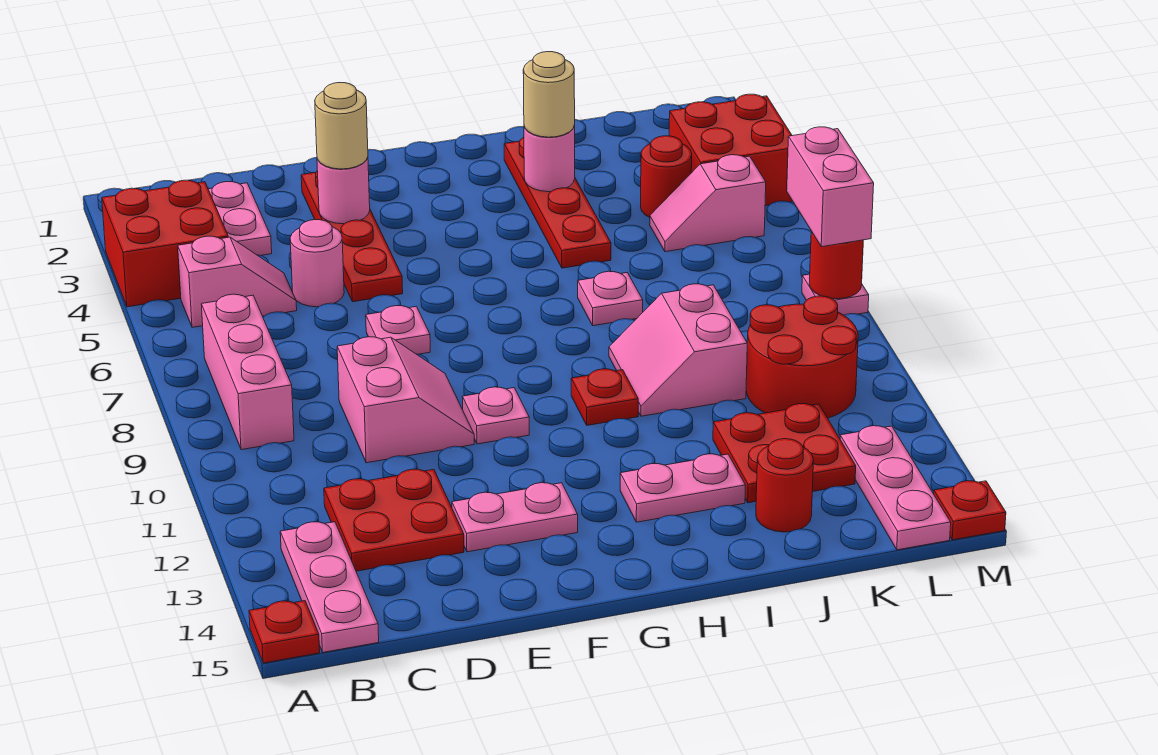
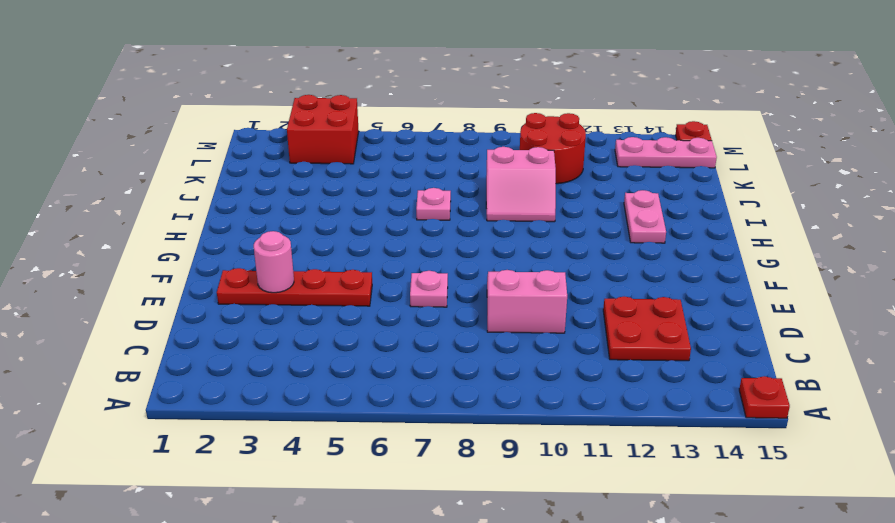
none -> red 2x2 brick [102,180,228,307]
none -> pink 1x2 slope [178,236,297,327]
none -> pink 1x3 brick [201,294,294,450]
none -> pink 1x3 plate [280,522,379,652]

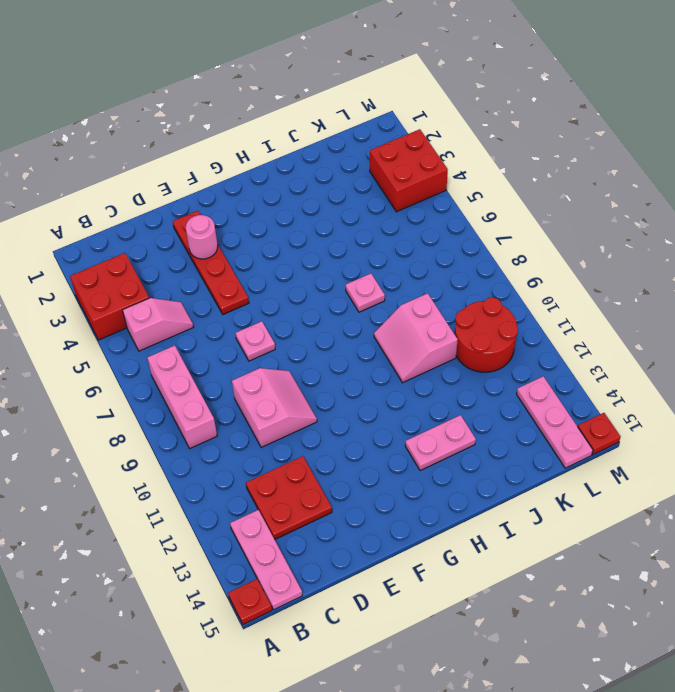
none -> pink 1x2 plate [208,182,272,256]
none -> pink 1x1 round brick [290,220,344,307]
none -> pink 1x2 plate [452,483,578,552]
none -> pink 1x1 plate [462,387,529,444]

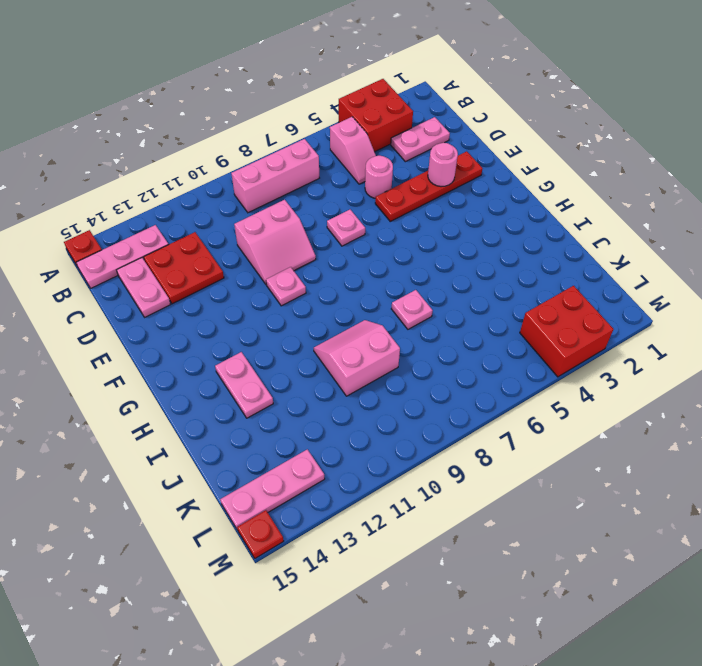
pink 1x2 plate [117,258,171,317] -> pink 1x2 plate moved to [452,483,578,552]
none -> red 1x1 plate [571,369,638,425]
none -> red 1x4 plate [504,137,611,268]
none -> red 2x2 plate [713,404,856,503]
none -> red 1x1 round brick [756,439,814,532]

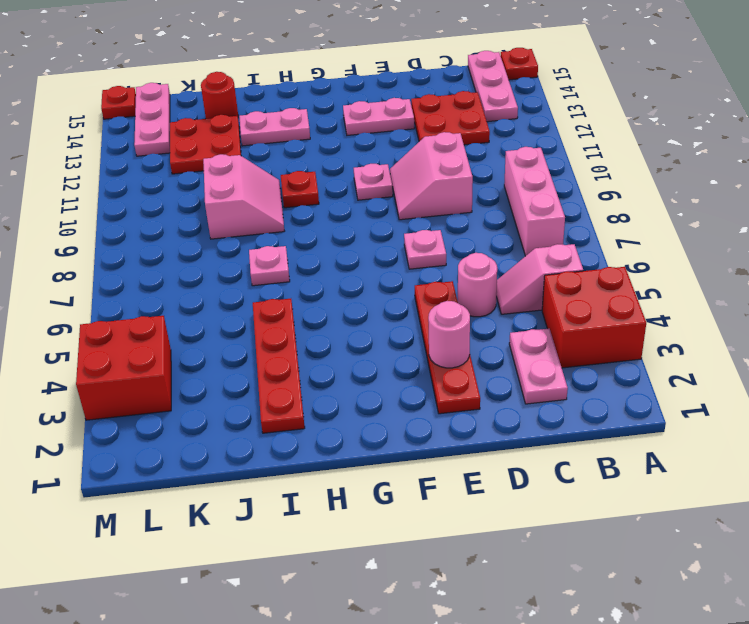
none -> red 1x1 round brick [641,136,692,217]
none -> pink 1x2 slope [650,155,766,252]
none -> red 2x2 round brick [746,296,858,418]
none -> pink 1x1 plate [802,274,869,315]

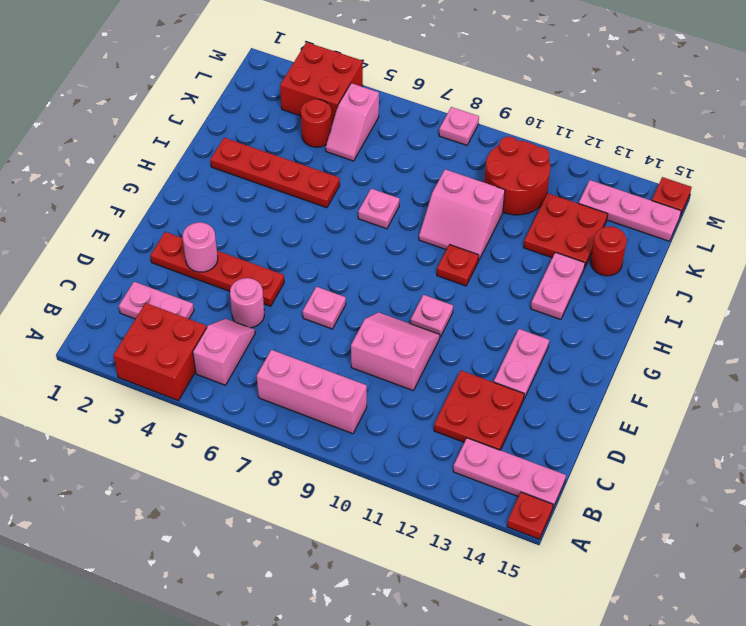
none -> pink 1x1 round brick [524,125,575,192]
none -> red 1x1 round brick [809,231,863,299]
none -> tan 1x1 round brick [315,83,368,169]
none -> tan 1x1 round brick [523,52,575,137]

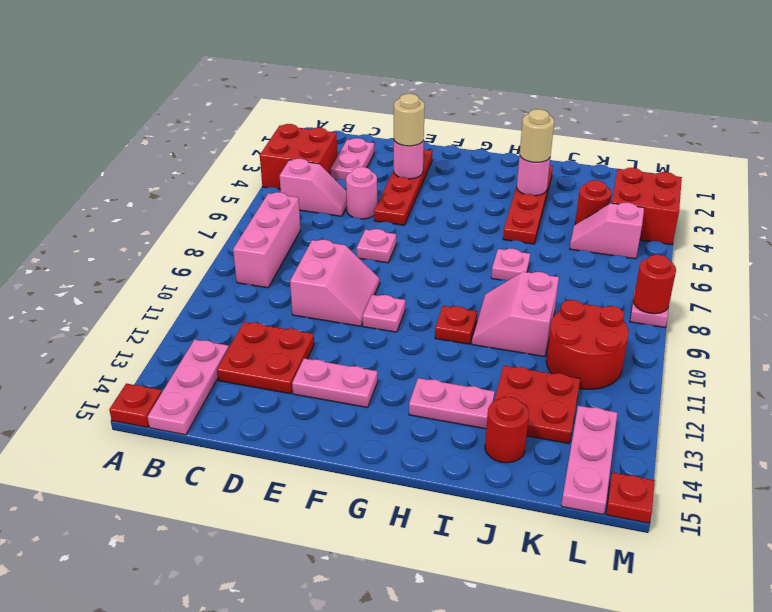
none -> pink 1x2 brick [787,127,874,247]

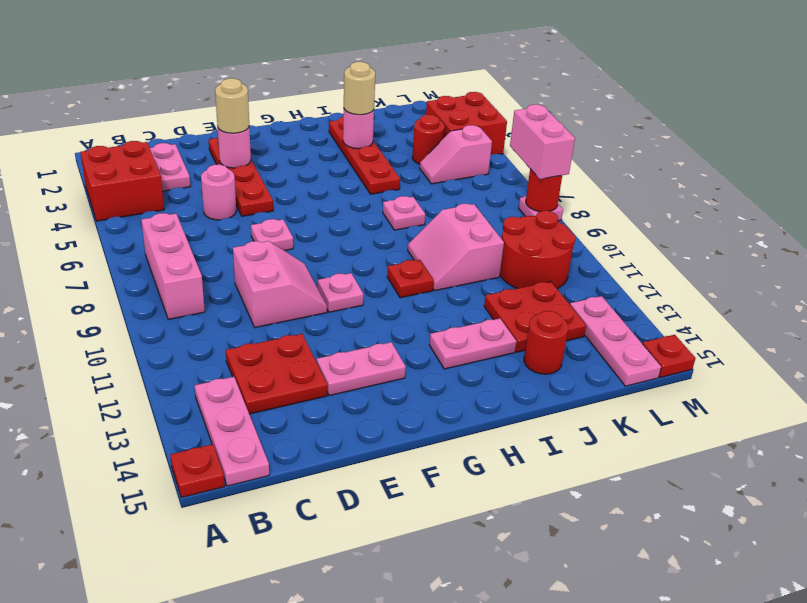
none -> pink 1x2 slope [178,236,297,327]

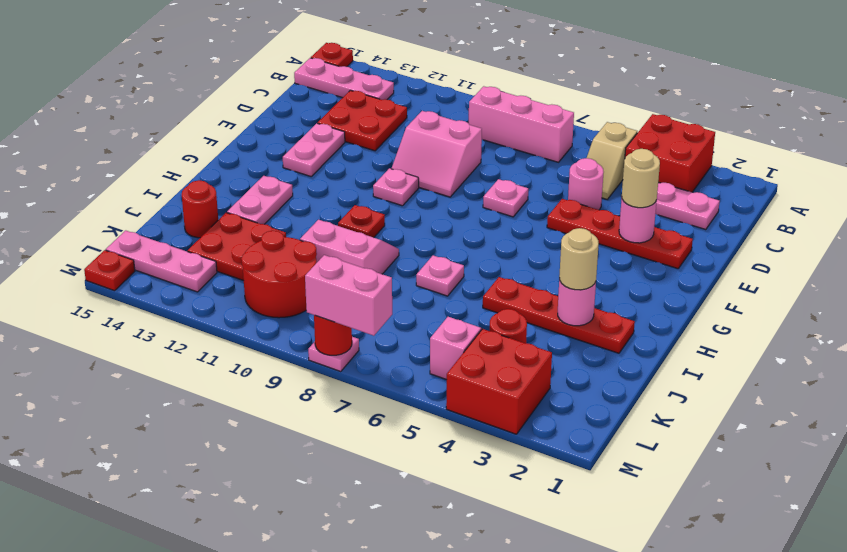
tan 1x2 slope [587,122,637,199] -> pink 1x2 slope [178,236,297,327]

